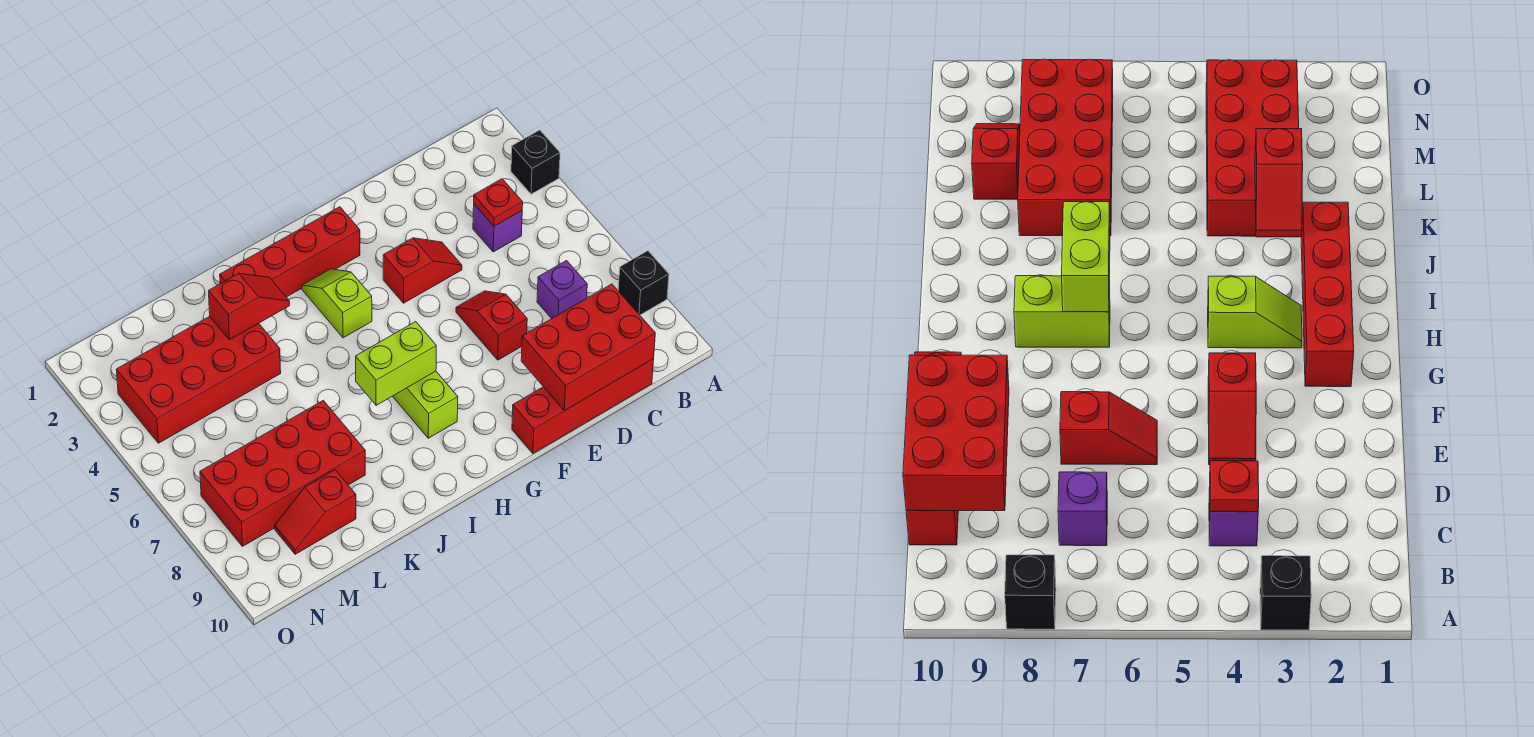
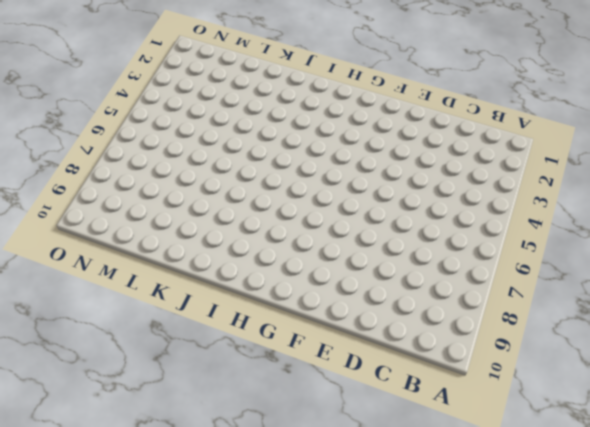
none -> black 1x1 brick [511,130,560,194]
none -> black 1x1 brick [618,251,669,315]
none -> purple 1x1 brick [473,204,522,252]

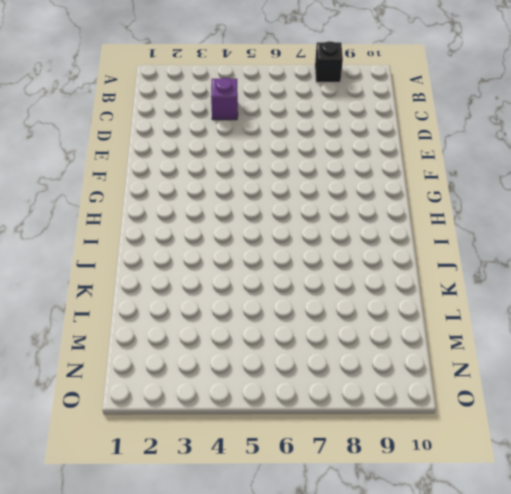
none -> black 1x1 brick [511,130,560,194]
none -> purple 1x1 brick [537,261,587,319]
none -> red 1x4 brick [512,359,654,453]

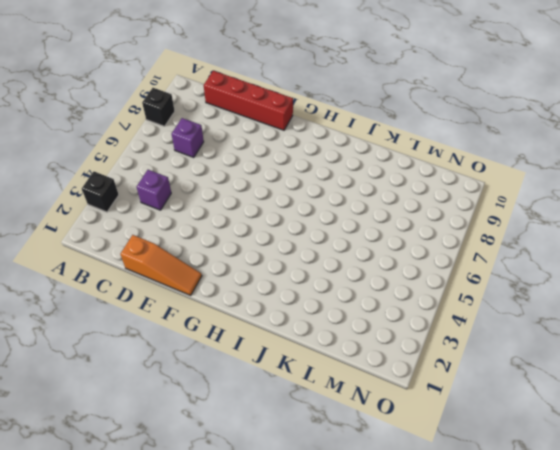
orange 1x3 slope [120,235,202,295] -> none
none -> red 1x2 slope [383,238,462,303]
none -> red 1x2 slope [456,291,527,360]
none -> red 1x4 brick [220,207,360,297]

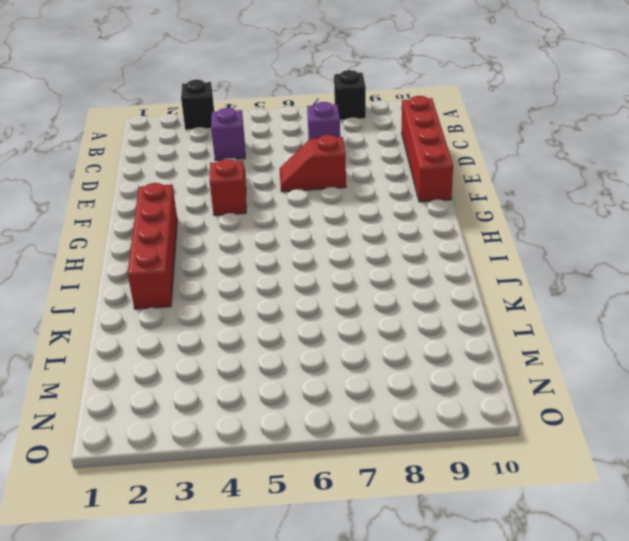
none -> lime 1x2 slope [302,269,372,338]
none -> lime 1x2 brick [393,371,458,438]
none -> red 2x4 brick [116,316,281,443]

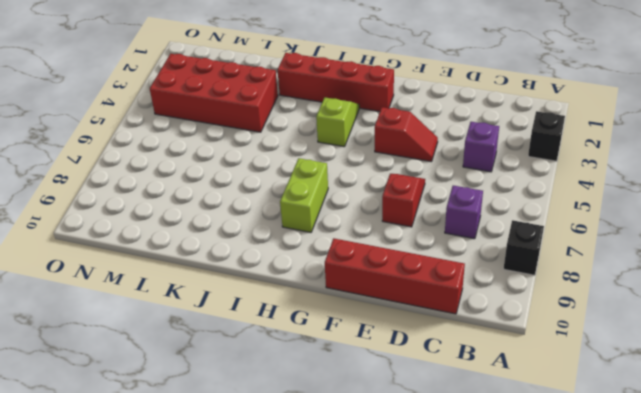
none -> red 2x4 brick [200,400,365,546]
none -> red 1x2 slope [275,470,356,554]
none -> red 1x1 plate [474,179,523,226]

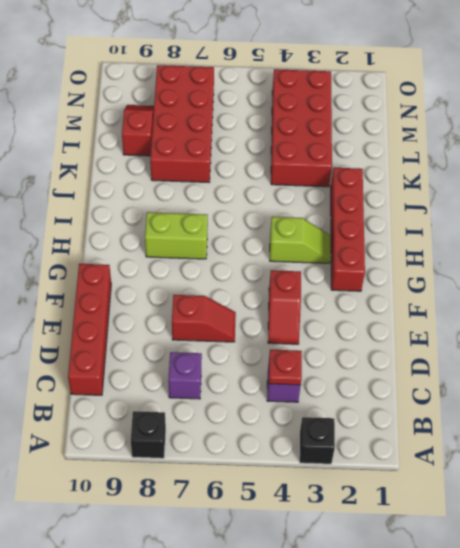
none -> red 2x3 brick [521,284,655,411]
none -> lime 1x2 brick [356,322,436,405]
none -> red 1x2 slope [209,273,290,340]

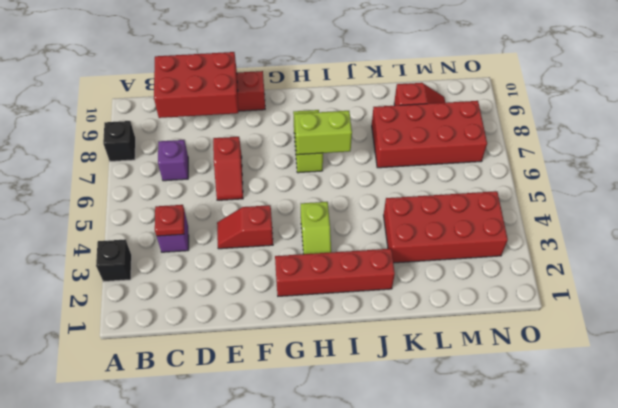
none -> red 1x2 slope [209,273,290,340]

